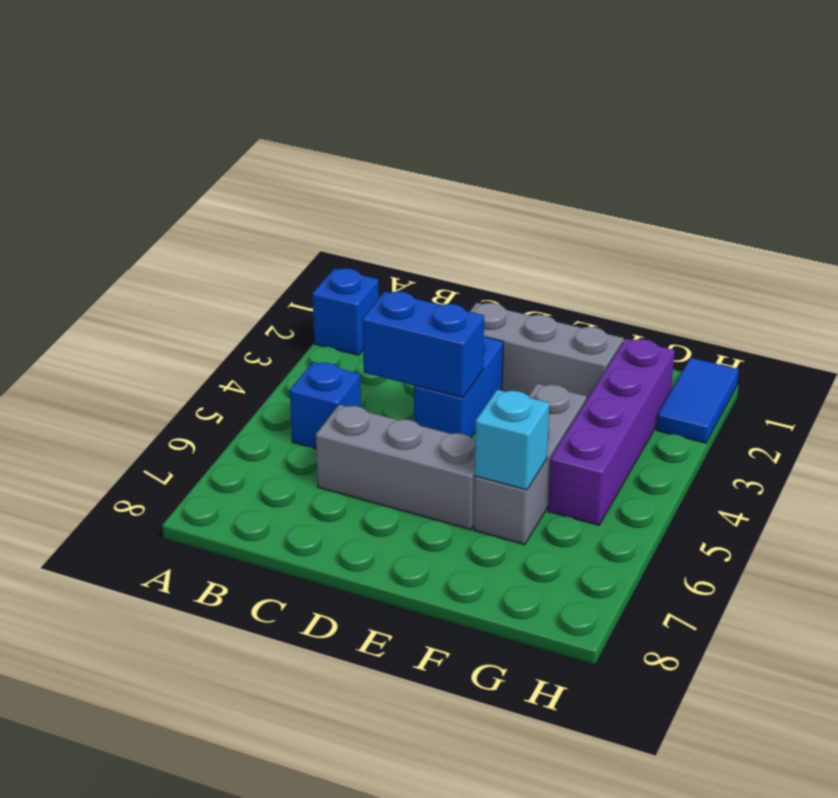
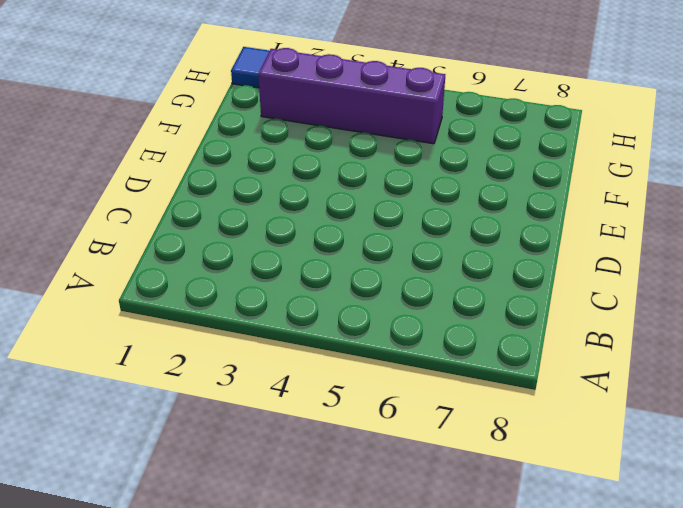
none -> blue 1x1 brick [313,268,379,355]
none -> blue 1x1 brick [290,362,361,449]

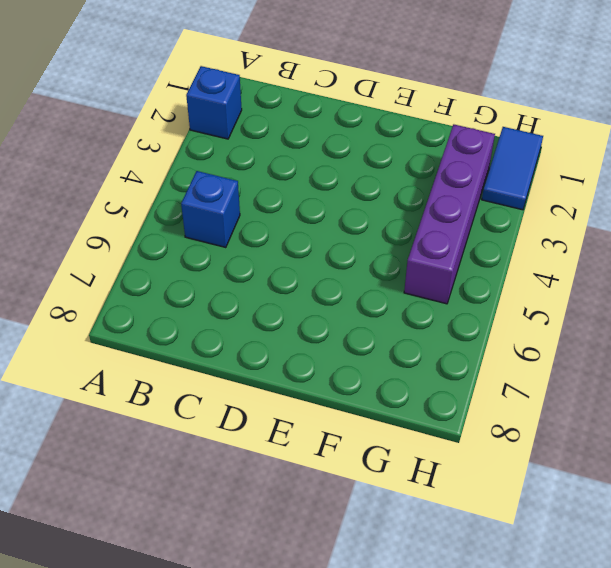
none -> grey 1x3 brick [316,405,475,530]
none -> grey 1x3 brick [470,303,623,401]

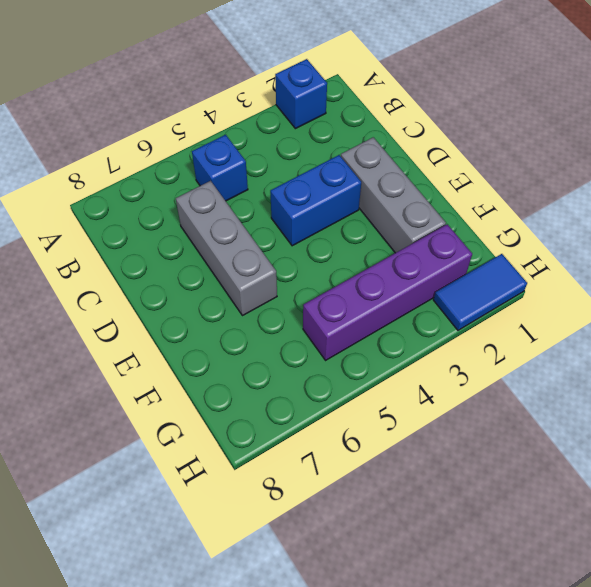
none -> grey 1x3 brick [474,384,587,544]
none -> blue 1x2 brick [363,292,484,398]

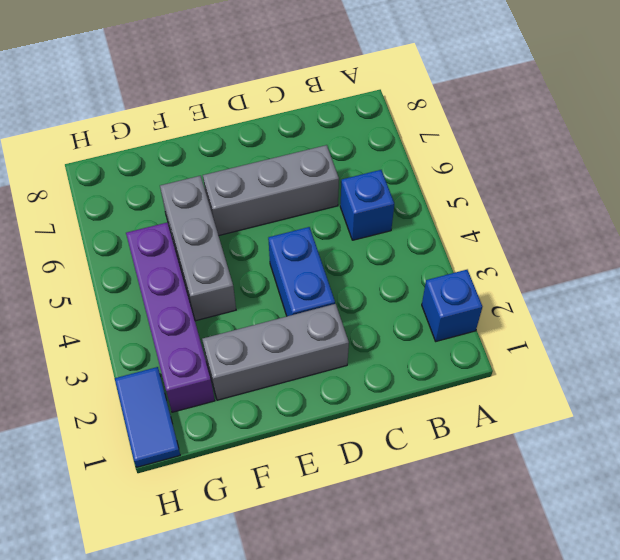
none -> blue 1x2 brick [363,292,484,398]
none -> cyan 1x1 brick [475,390,549,490]

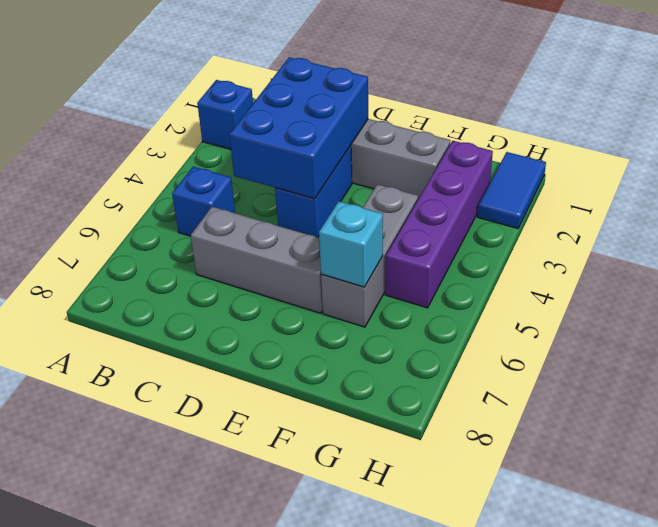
blue 2x3 brick [230,57,368,199] -> blue 1x2 brick [363,292,484,398]

